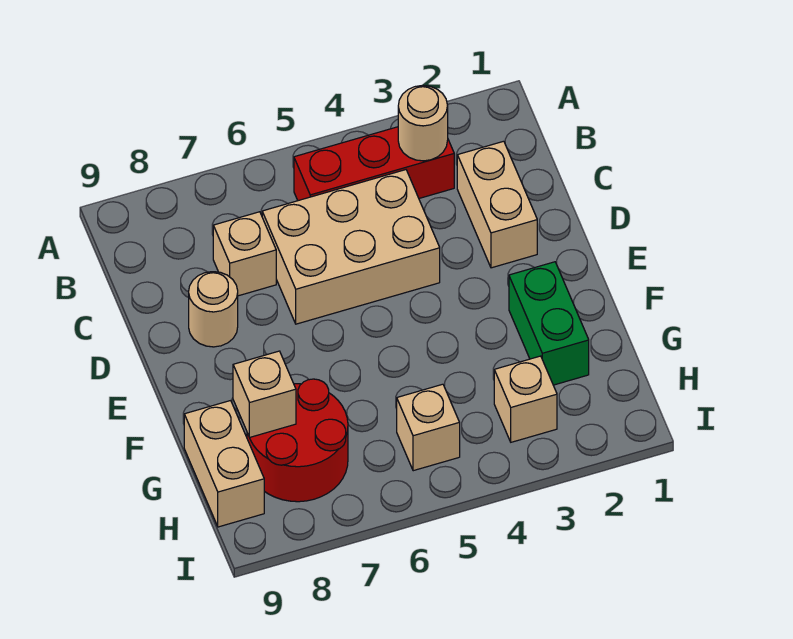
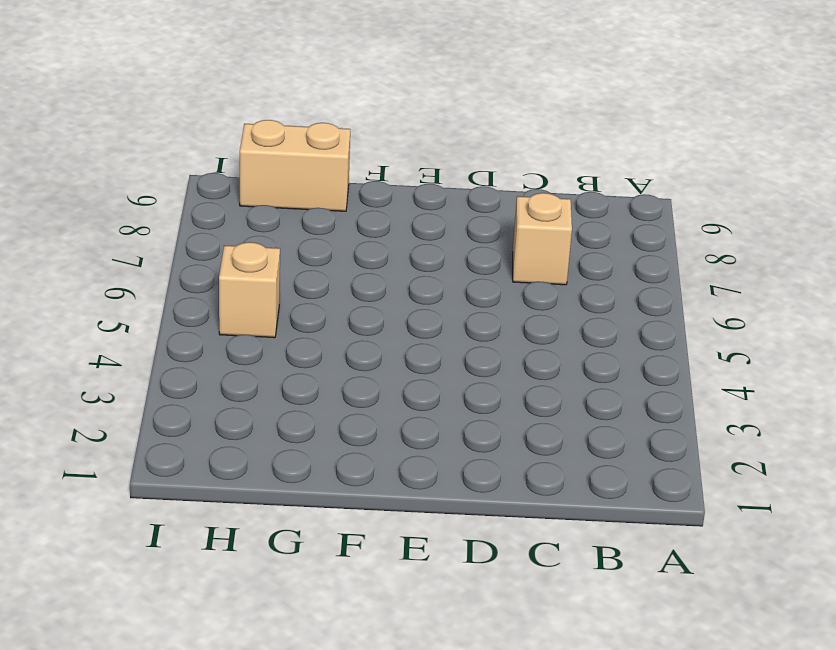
none -> red 1x3 brick [294,127,454,201]
none -> tan 1x2 brick [457,141,537,268]
none -> tan 2x3 brick [262,170,440,324]

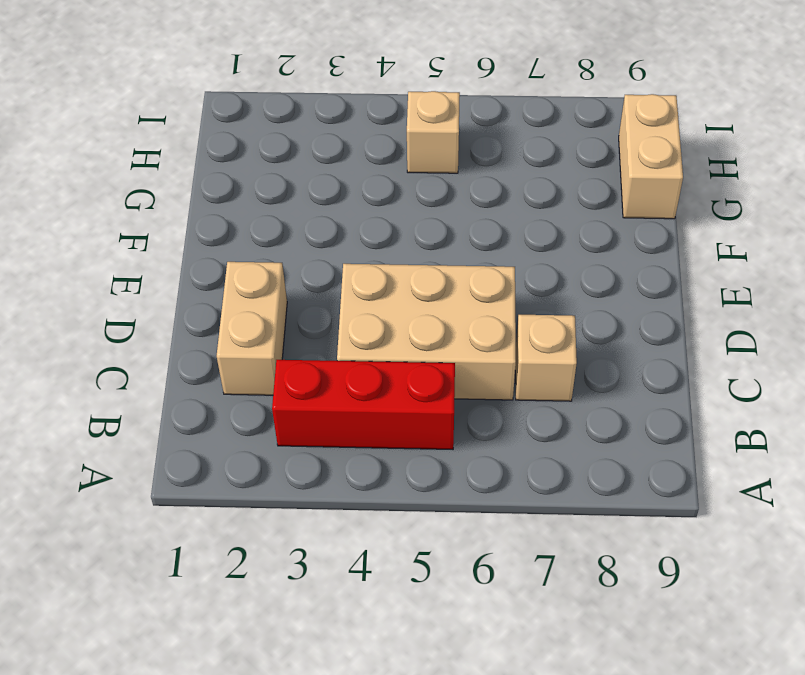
none -> tan 1x1 round brick [189,272,238,347]
none -> green 1x2 brick [509,262,589,385]
none -> red 2x2 round brick [247,379,348,502]

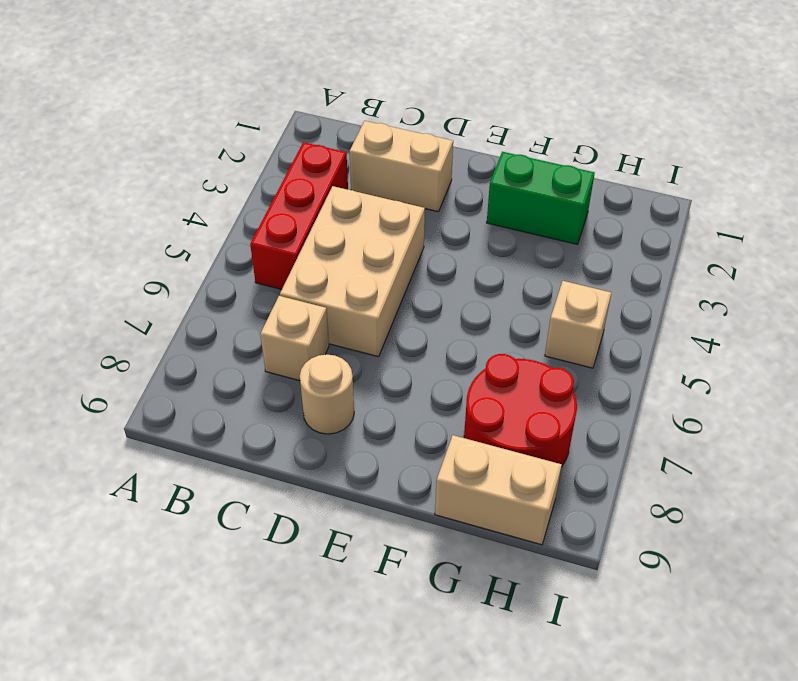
none -> tan 1x1 brick [494,356,557,442]
none -> tan 1x1 round brick [398,85,448,161]
none -> tan 1x1 brick [233,351,296,437]

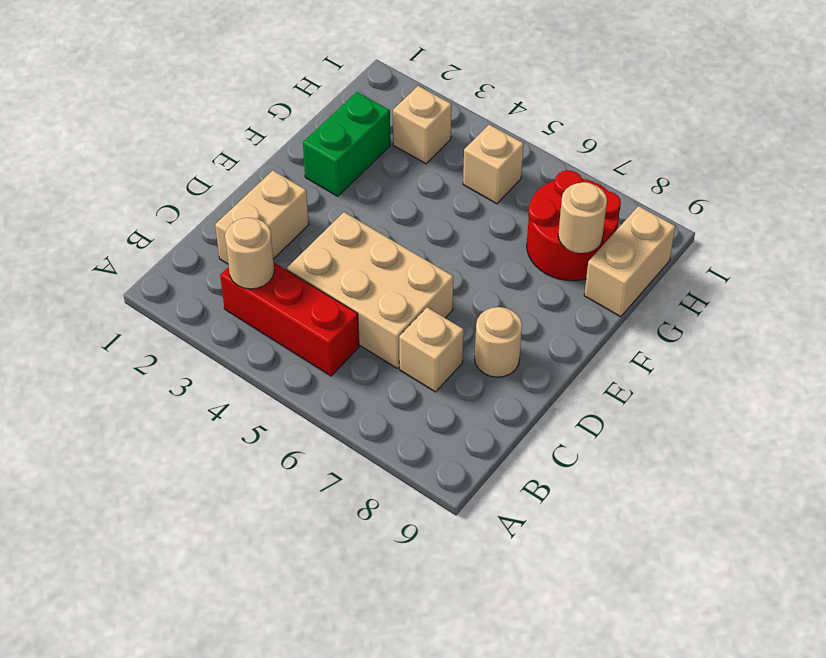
tan 1x1 round brick [558,182,607,253] -> tan 1x1 brick [233,351,296,437]

